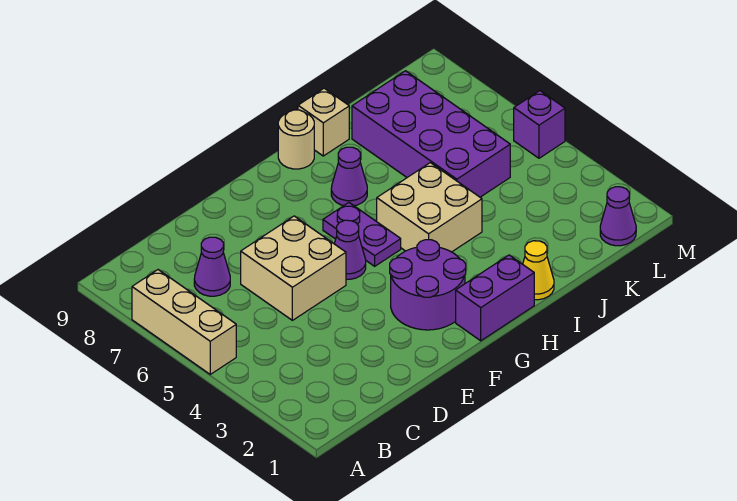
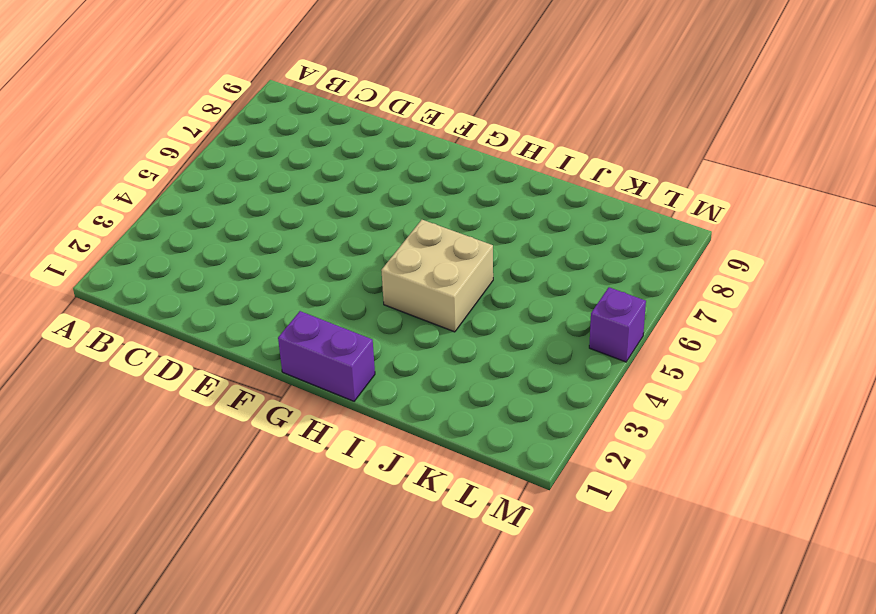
none -> tan 1x3 brick [132,270,236,374]
none -> purple 1x1 cone [194,237,230,296]
none -> tan 2x2 brick [241,216,346,320]

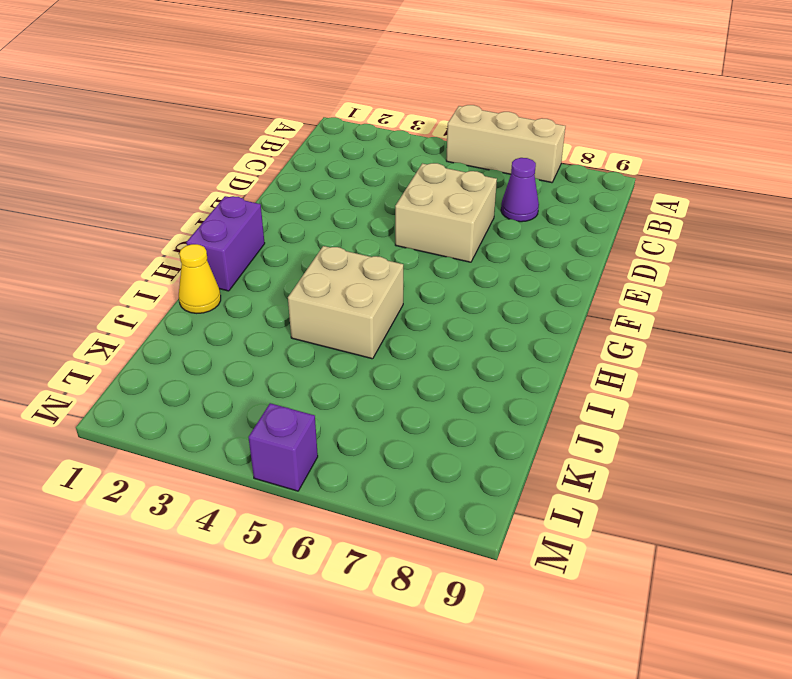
none -> purple 2x2 round brick [390,240,466,330]
none -> purple 1x1 cone [334,220,366,279]
none -> purple 1x2 plate [323,203,401,266]

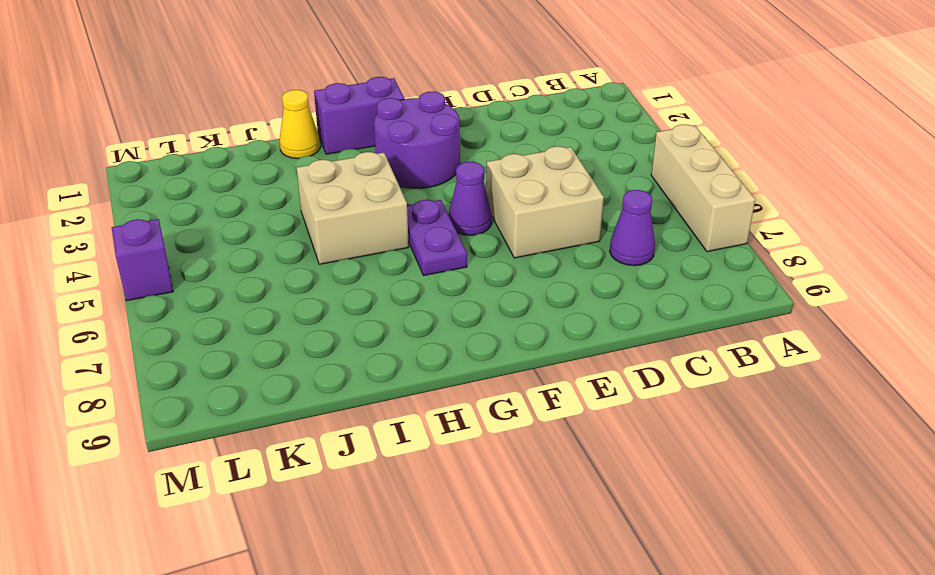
none -> purple 1x1 cone [331,147,367,206]
none -> tan 1x1 round brick [278,110,314,169]
none -> tan 1x1 brick [298,88,349,156]

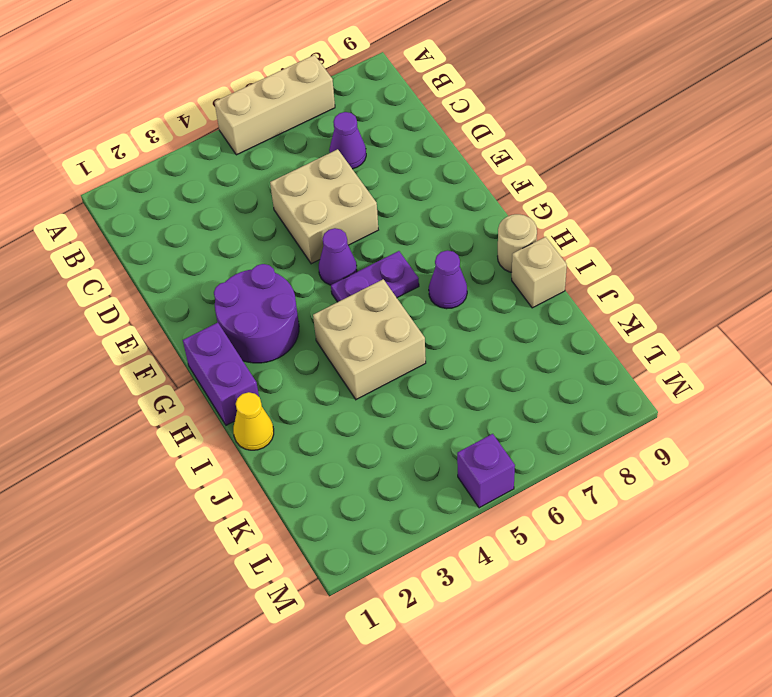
none -> purple 2x4 brick [352,71,510,197]
none -> purple 1x1 cone [600,187,636,246]

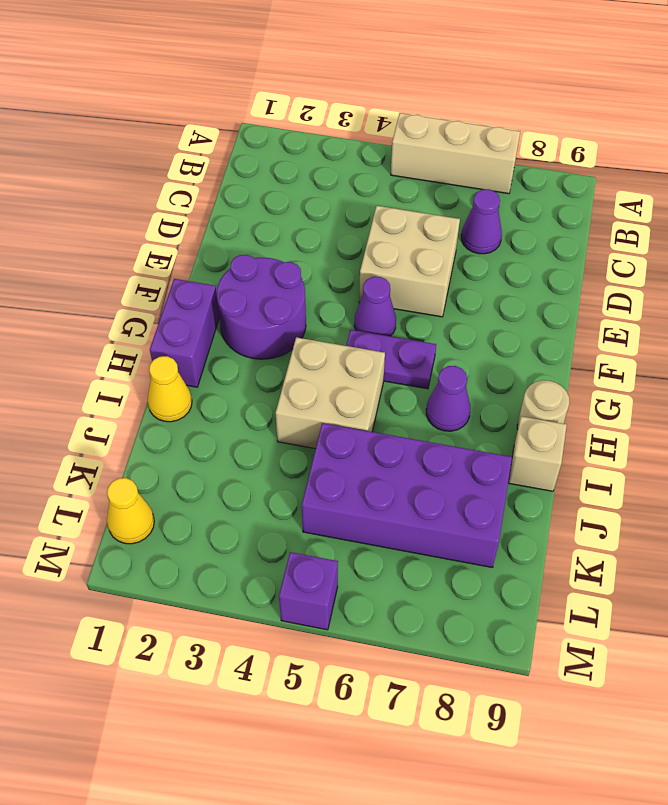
yellow 1x1 cone [107,478,154,544] -> purple 1x1 cone [600,187,636,246]

